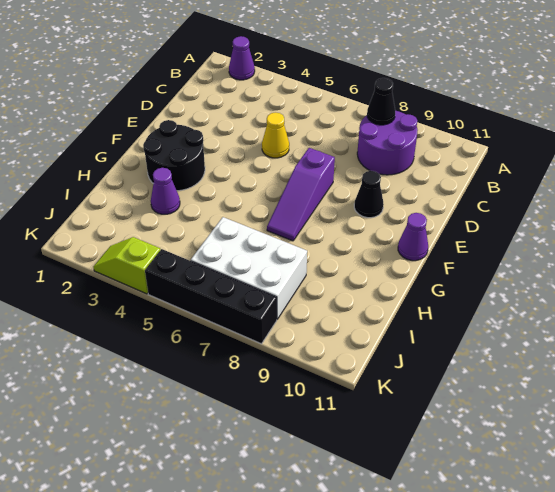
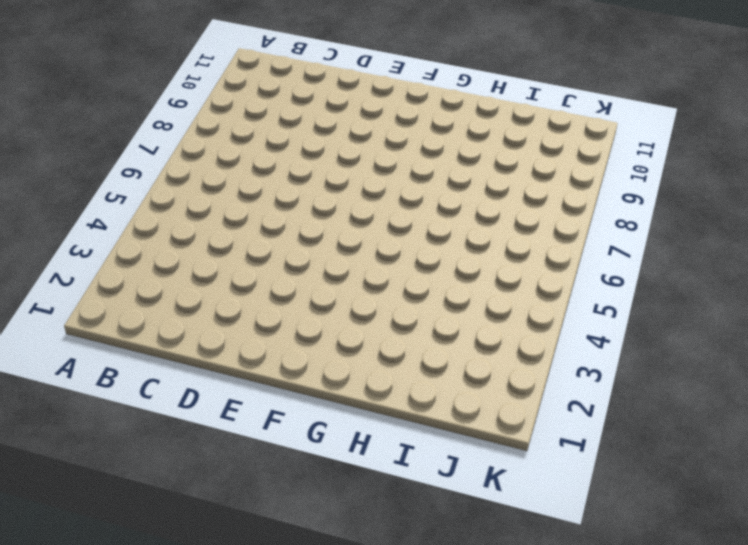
none -> purple 1x1 cone [229,36,255,80]
none -> purple 2x2 round brick [357,111,418,175]
none -> yellow 1x1 cone [262,112,289,158]

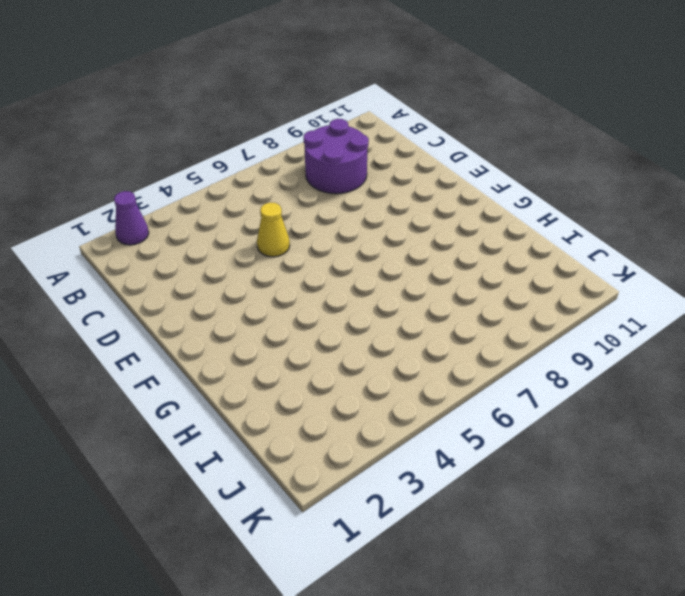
none -> purple 1x3 slope [267,148,335,241]
none -> black 1x1 cone [354,171,384,218]
none -> black 2x2 round brick [143,120,205,191]

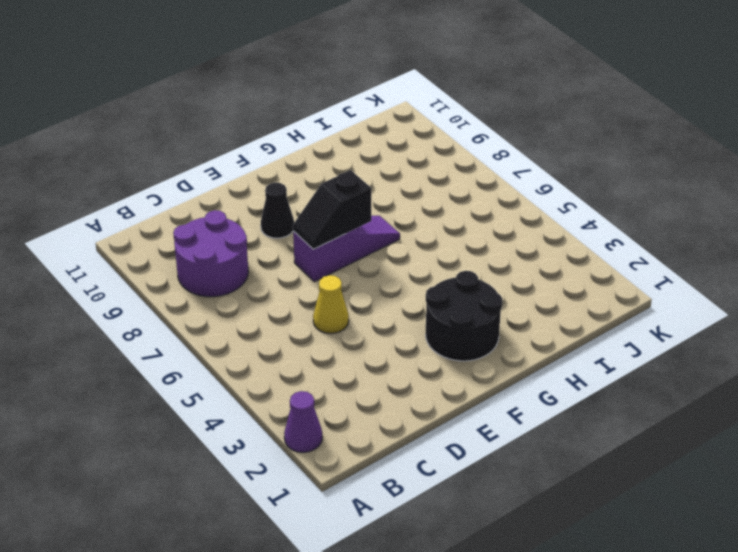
black 1x2 slope [293,170,371,249] -> none
none -> purple 1x1 cone [398,213,428,261]
none -> purple 1x1 cone [151,168,180,214]
none -> white 2x3 brick [191,217,307,319]

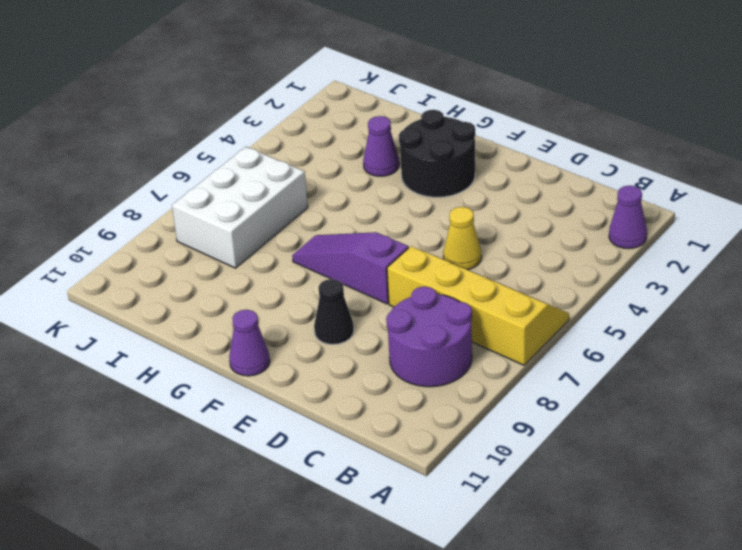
yellow 2x4 slope [387,246,569,365] -> none
none -> lime 1x2 slope [94,237,160,294]
none -> black 1x4 brick [145,249,277,344]
none -> black 1x1 cone [367,78,395,125]

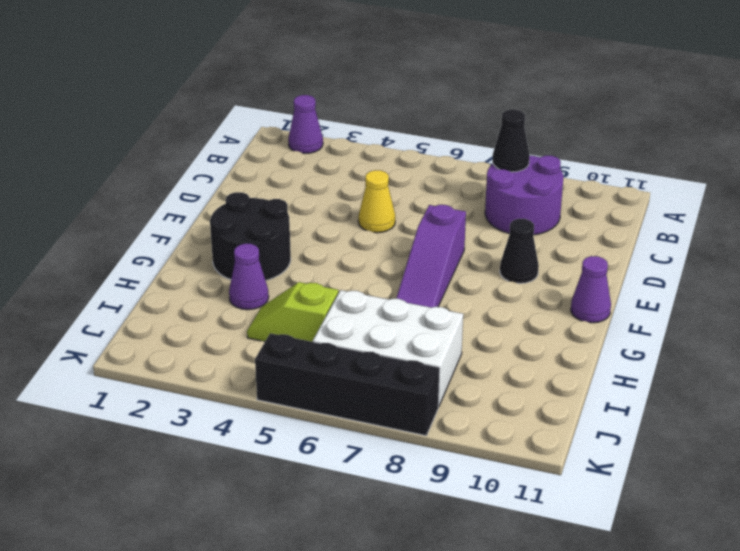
lime 1x2 slope [247,282,338,342] -> lime 1x2 slope moved to [94,237,160,294]

